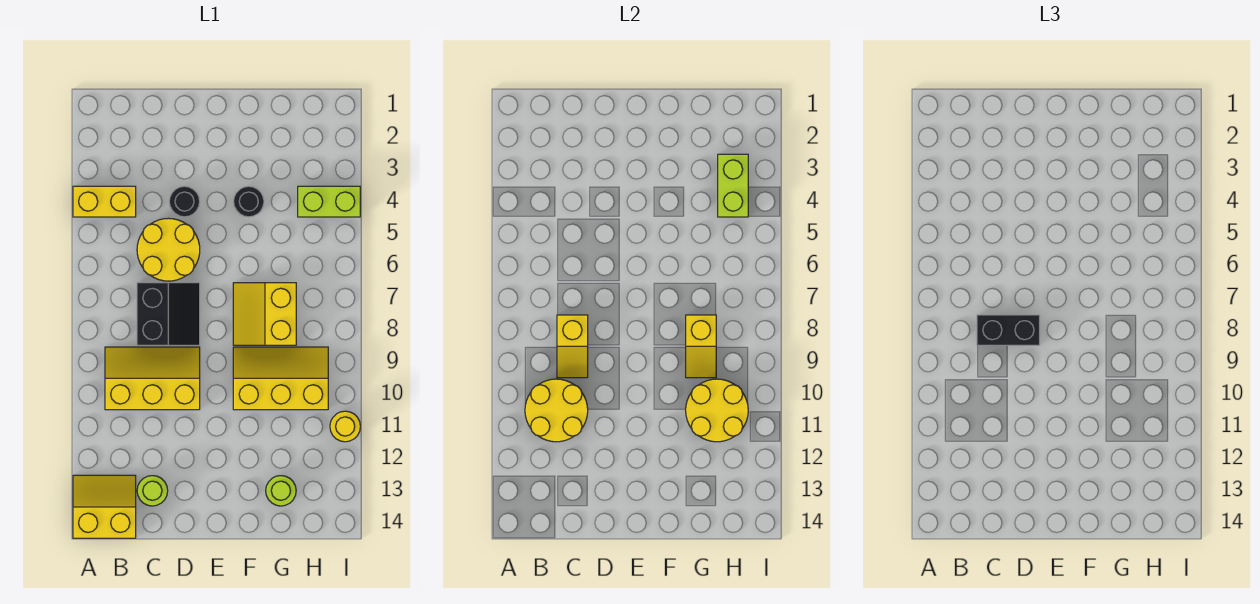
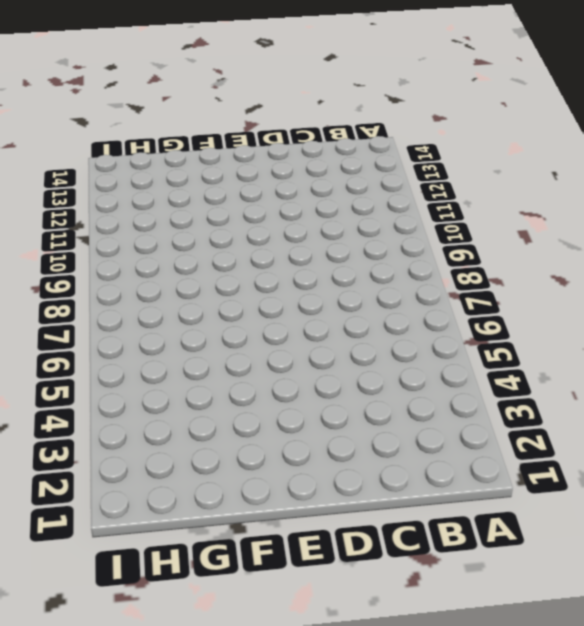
none -> yellow 1x2 brick [73,186,136,217]
none -> yellow 2x2 slope [73,475,136,538]
none -> yellow 2x3 slope [105,347,200,410]

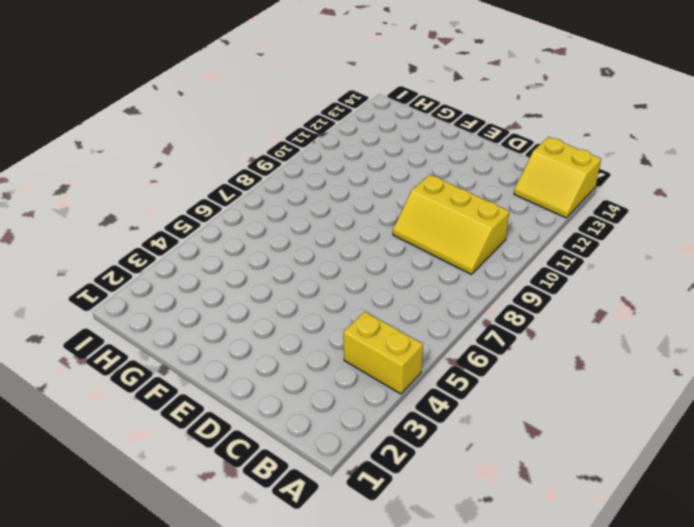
none -> yellow 2x2 round brick [137,218,200,281]
none -> black 2x2 slope [137,283,200,345]
none -> lime 1x1 round brick [137,476,168,506]

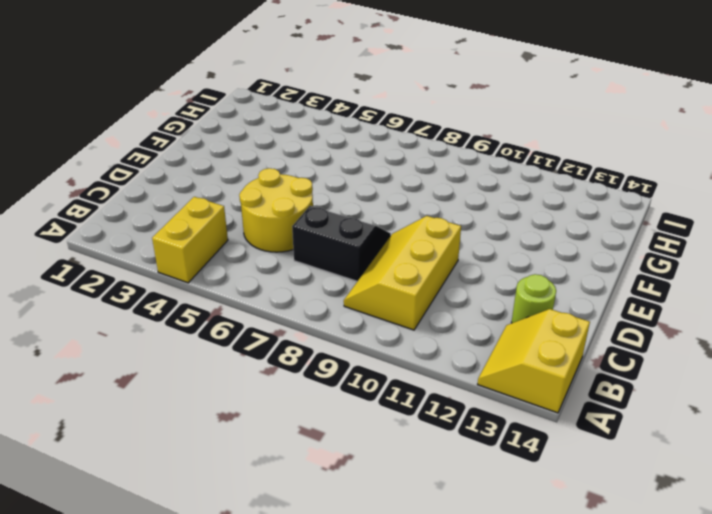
none -> black 1x1 round brick [169,186,200,217]
none -> black 1x1 round brick [234,186,264,217]
none -> yellow 2x2 slope [233,283,296,345]

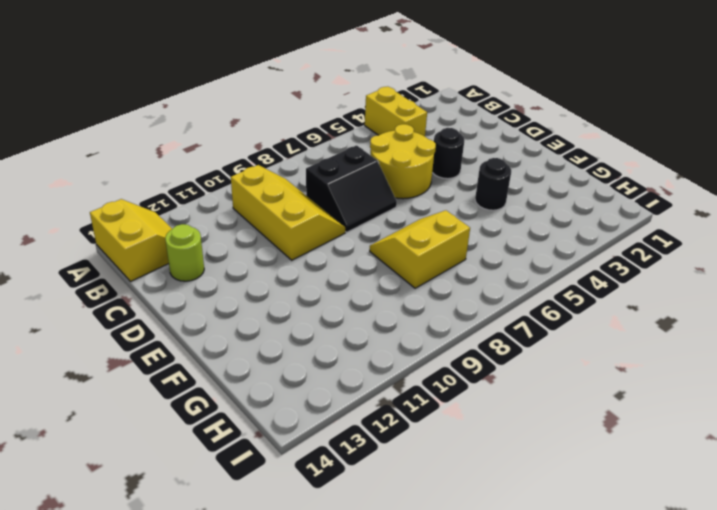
none -> yellow 2x3 slope [233,347,328,410]
none -> lime 1x1 round brick [266,476,296,506]
none -> lime 1x2 brick [298,186,360,217]

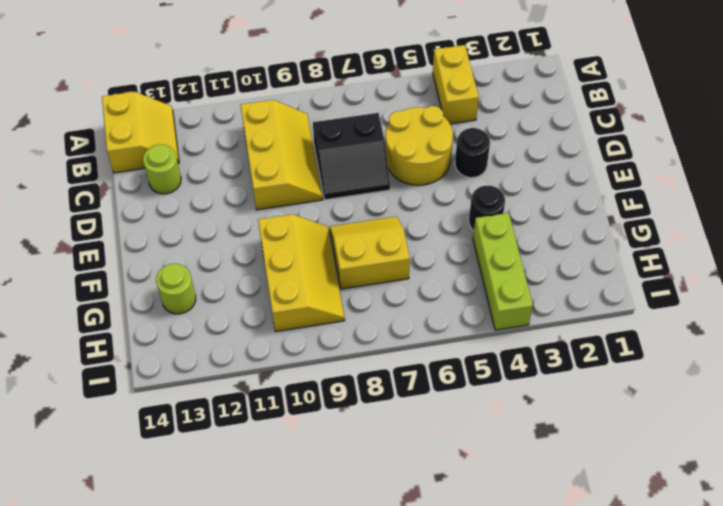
lime 1x3 brick [473,213,533,330] -> lime 1x2 brick [298,186,360,217]
none -> yellow 1x1 round brick [330,411,360,442]
none -> yellow 2x2 round brick [525,379,588,442]
none -> yellow 1x2 slope [557,315,588,378]

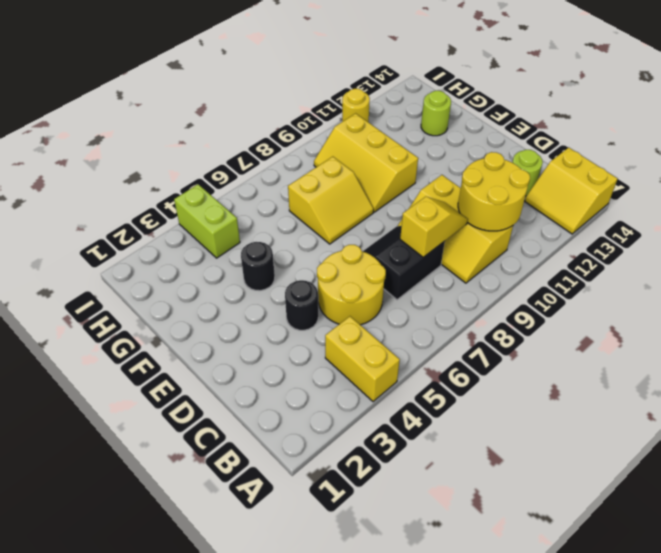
none -> yellow 1x2 slope [686,315,716,378]
none -> yellow 2x2 round brick [686,379,748,442]
none -> lime 1x2 brick [718,154,748,217]

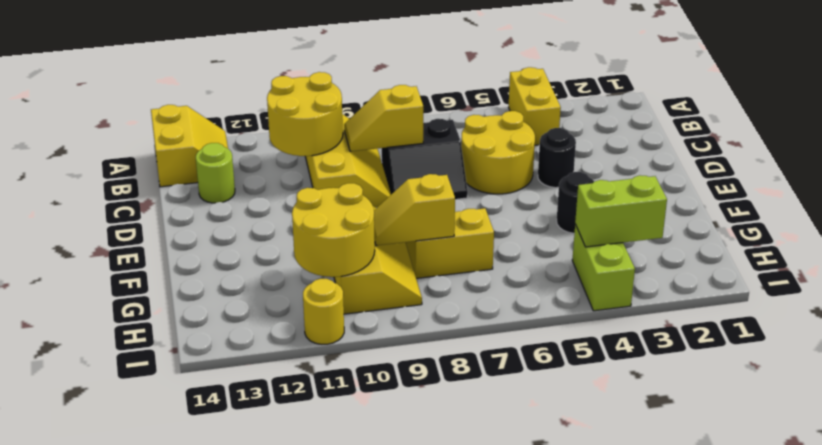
none -> lime 1x1 round brick [266,476,296,506]
none -> black 1x2 brick [977,315,1040,345]

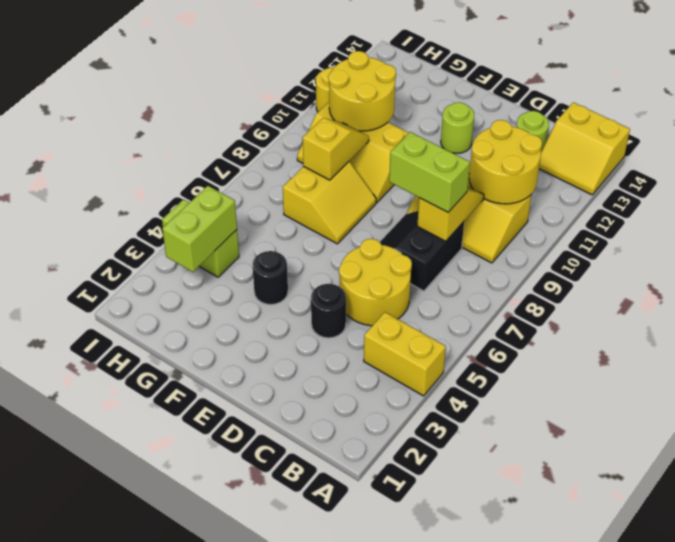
lime 1x2 brick [389,132,470,212] -> black 1x2 brick [977,315,1040,345]
lime 1x1 round brick [441,102,474,153] -> lime 1x1 round brick moved to [266,476,296,506]

